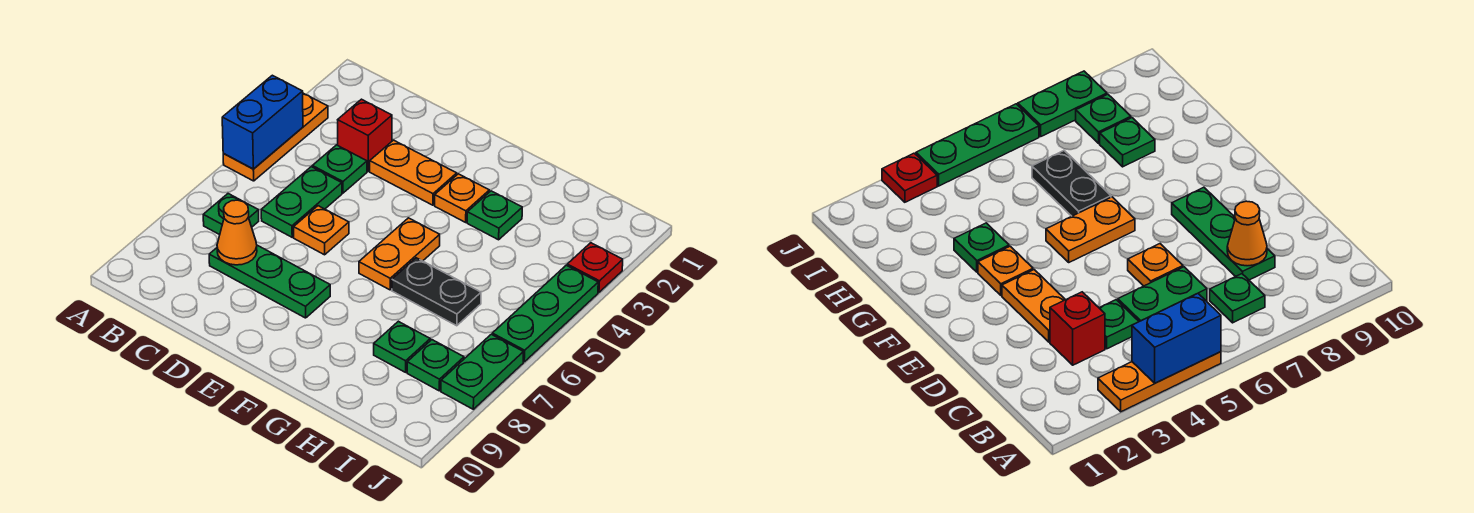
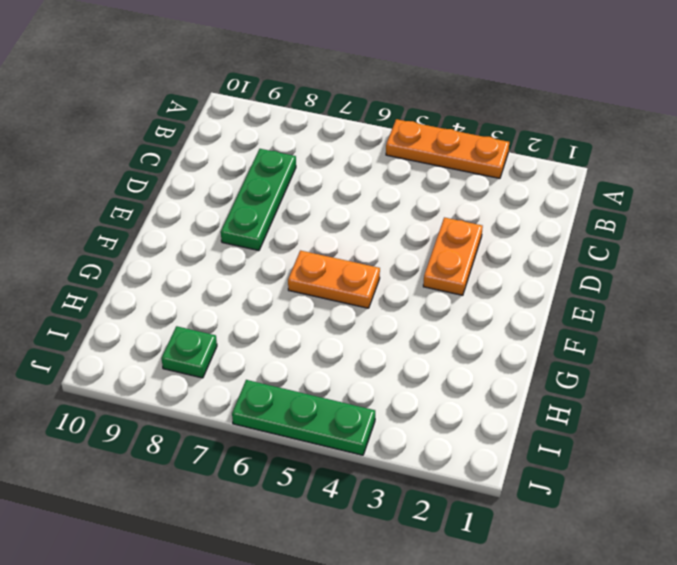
none -> green 1x1 plate [203,194,259,235]
none -> red 1x1 brick [338,99,392,171]
none -> green 1x1 plate [312,145,367,193]

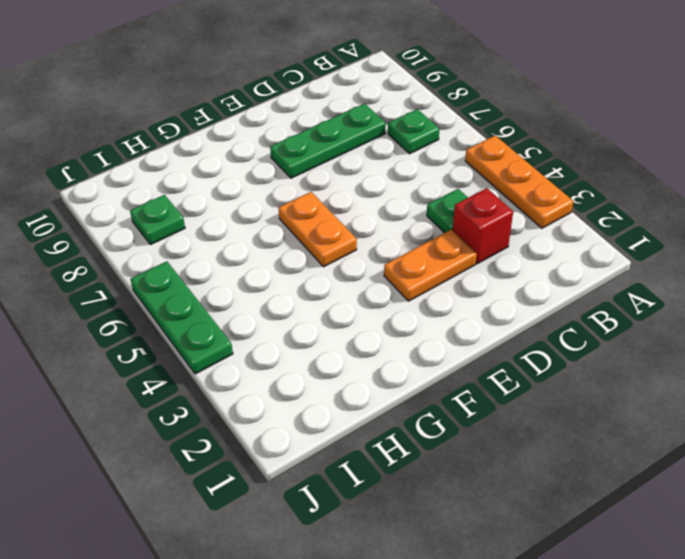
none -> green 1x2 plate [261,167,342,237]
none -> orange 1x1 plate [294,206,349,255]
none -> orange 1x1 plate [435,174,489,222]

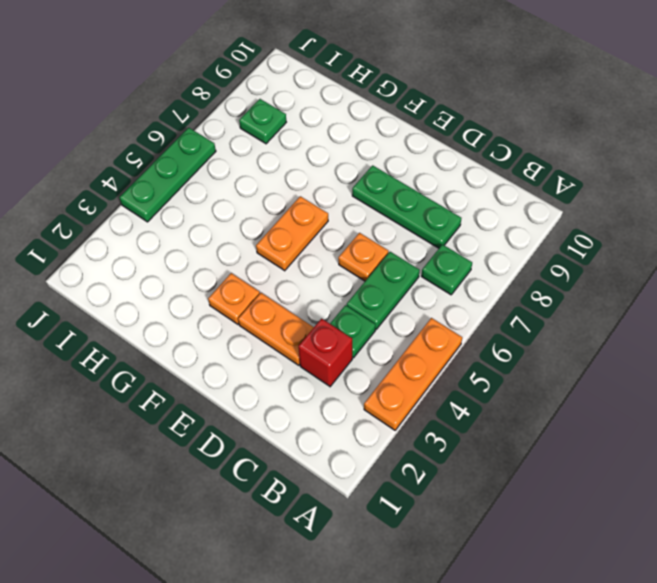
none -> green 1x1 plate [467,191,522,240]
none -> black 1x2 plate [392,258,481,326]
none -> green 1x1 plate [374,321,430,372]

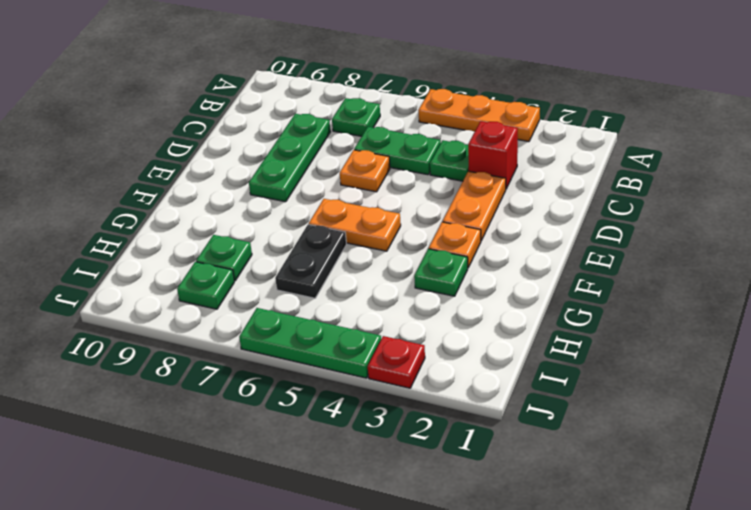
none -> green 1x2 plate [441,334,523,409]
none -> blue 1x2 brick [222,75,303,169]
none -> orange 1x1 cone [217,200,257,265]

